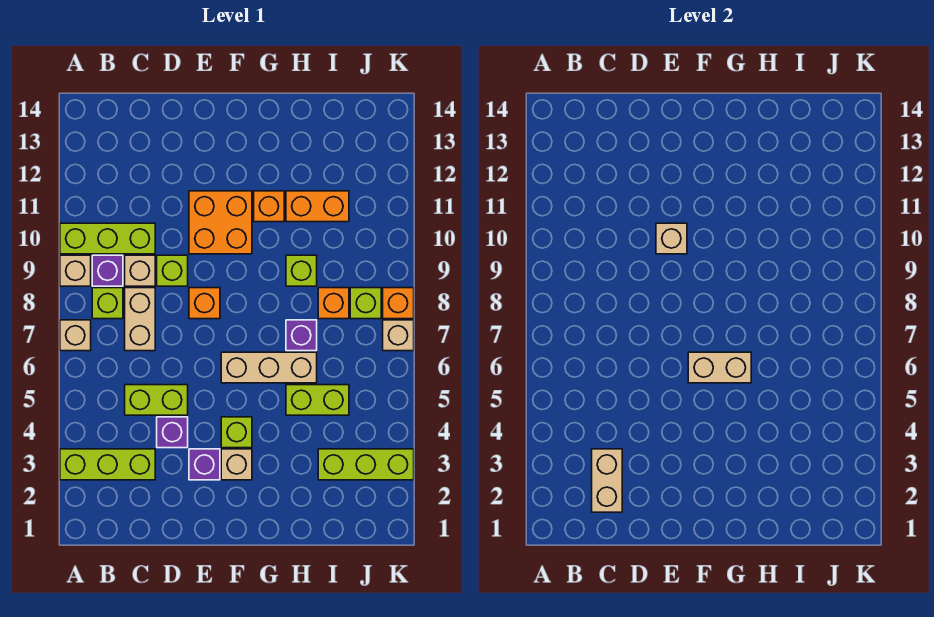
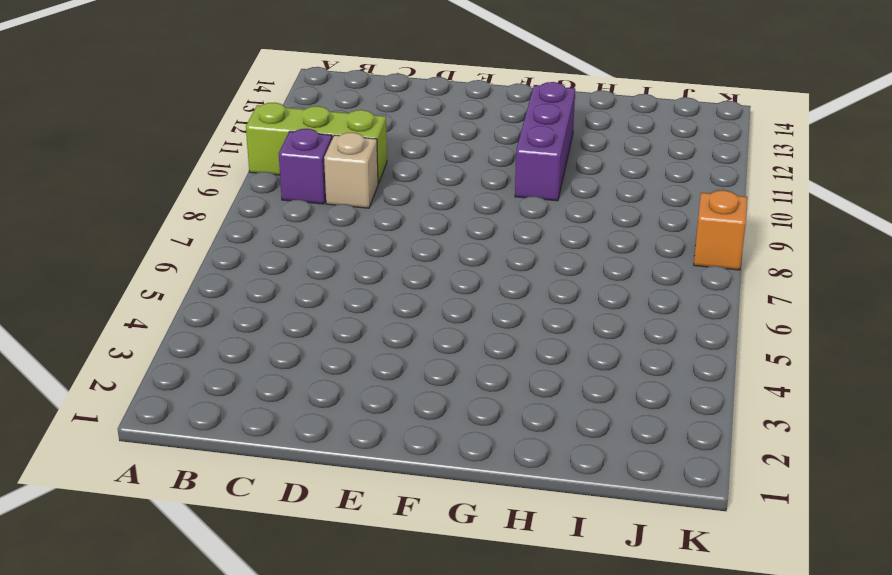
purple 1x3 brick [515,82,575,201] -> orange 1x1 brick [254,191,284,222]
none -> lime 1x3 brick [60,449,155,480]
none -> tan 1x1 brick [60,320,91,351]
none -> tan 1x1 brick [60,255,91,286]
none -> lime 1x1 brick [92,288,123,319]

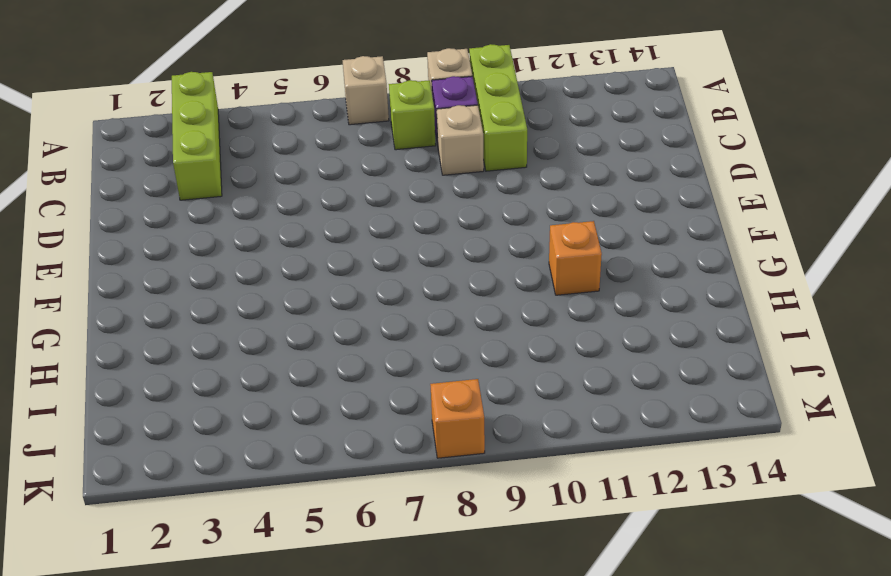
none -> lime 1x2 brick [125,385,188,415]
none -> tan 1x2 brick [125,288,155,351]
none -> purple 1x1 brick [157,417,188,448]
none -> lime 1x1 brick [157,255,188,286]

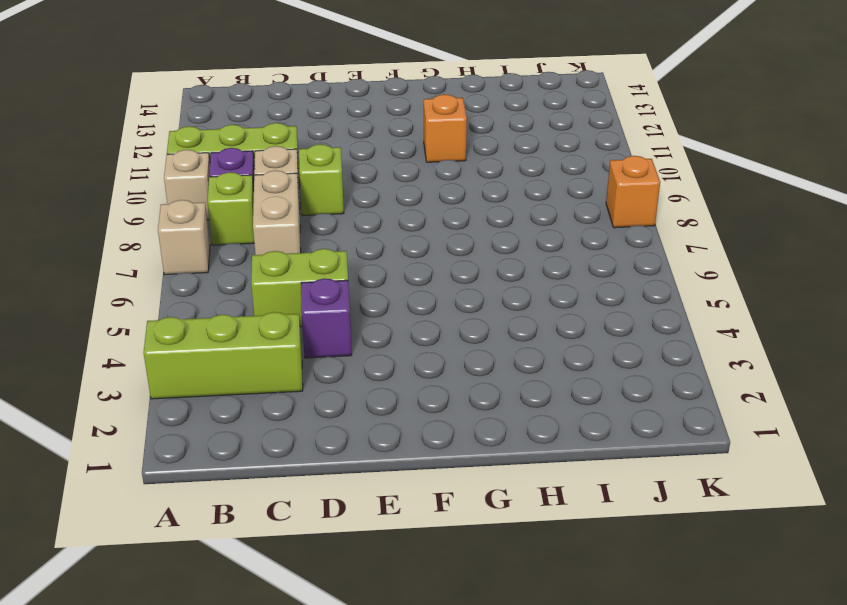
none -> purple 1x1 brick [189,449,220,480]
none -> orange 1x1 brick [189,288,220,319]
none -> orange 2x2 brick [189,191,252,254]
none -> tan 1x1 brick [221,449,252,480]

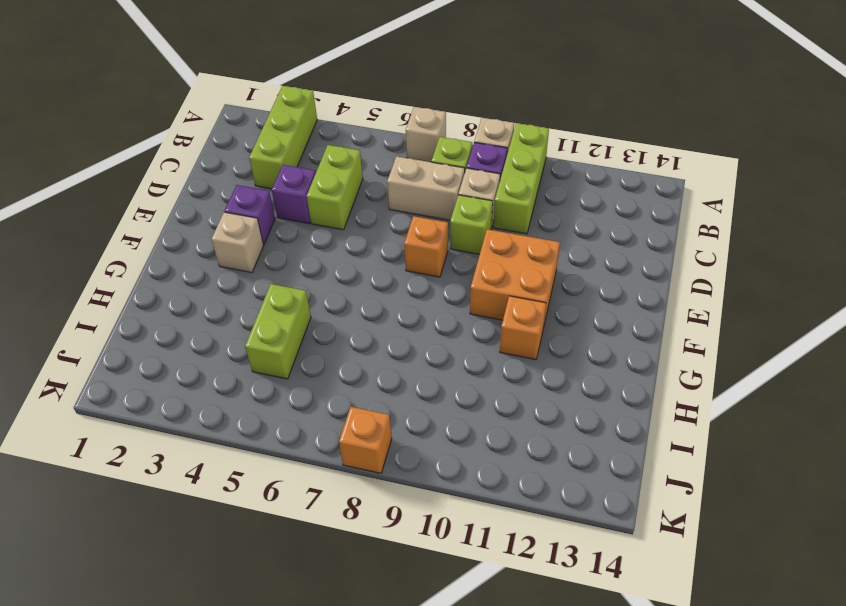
none -> lime 1x1 brick [221,417,252,448]
none -> tan 1x3 brick [221,352,317,383]
none -> purple 1x1 brick [286,320,317,351]
none -> lime 1x1 brick [286,255,317,286]

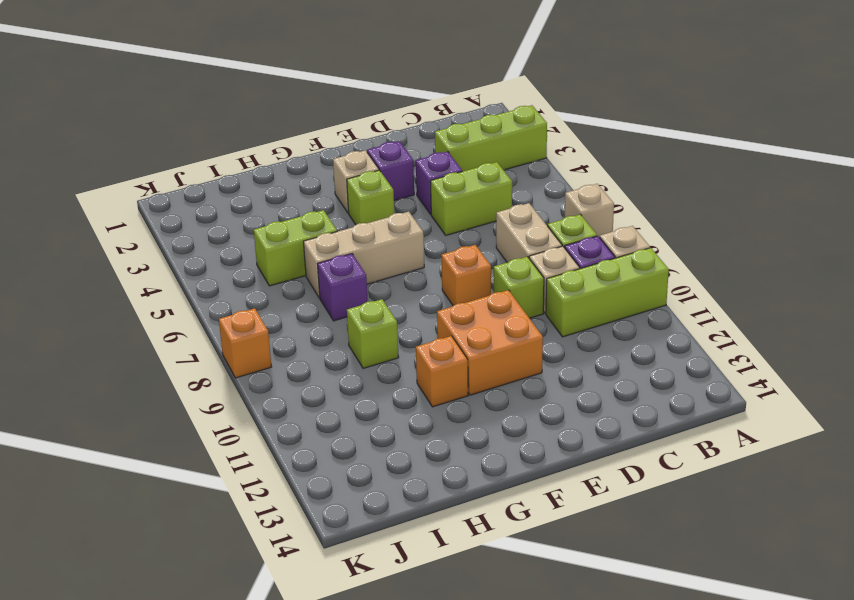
none -> orange 1x2 brick [286,191,349,222]
none -> lime 1x3 brick [318,449,414,480]
none -> orange 1x1 brick [318,288,349,319]
none -> lime 1x1 brick [350,288,381,319]

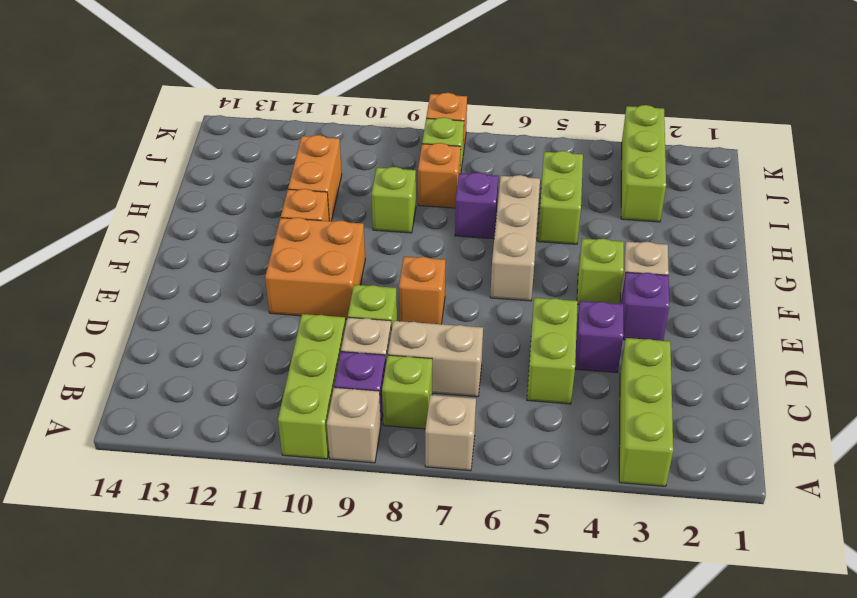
none -> tan 1x1 brick [383,320,414,351]
none -> tan 1x2 brick [592,449,622,512]
none -> tan 1x1 brick [656,223,687,254]
none -> tan 1x2 brick [688,352,751,383]

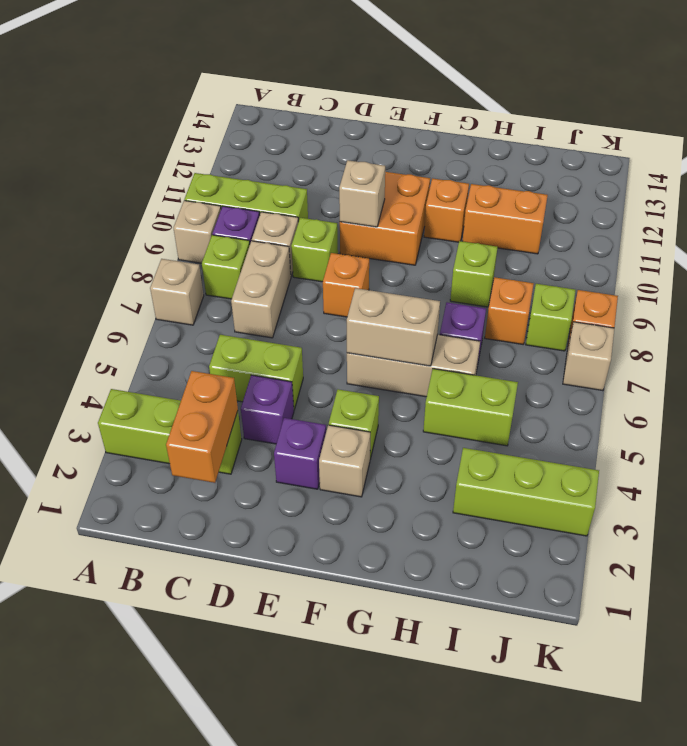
orange 1x2 brick [166,371,238,483] -> tan 1x2 brick [592,449,622,512]

